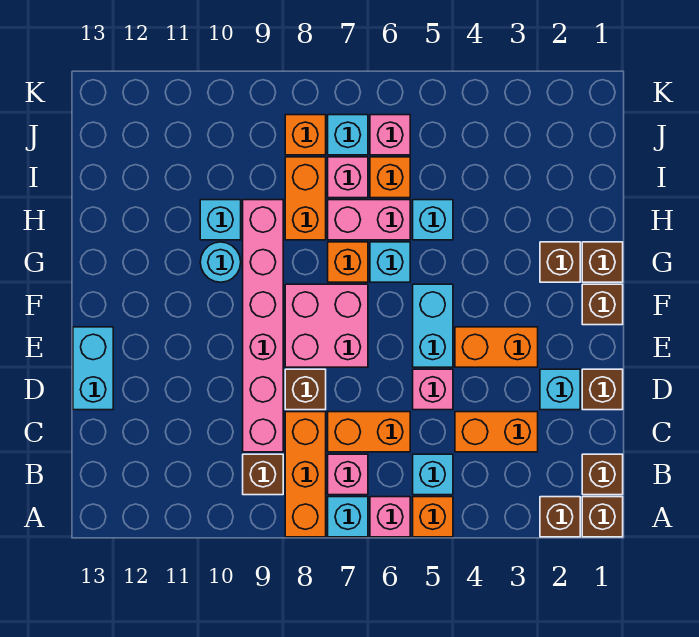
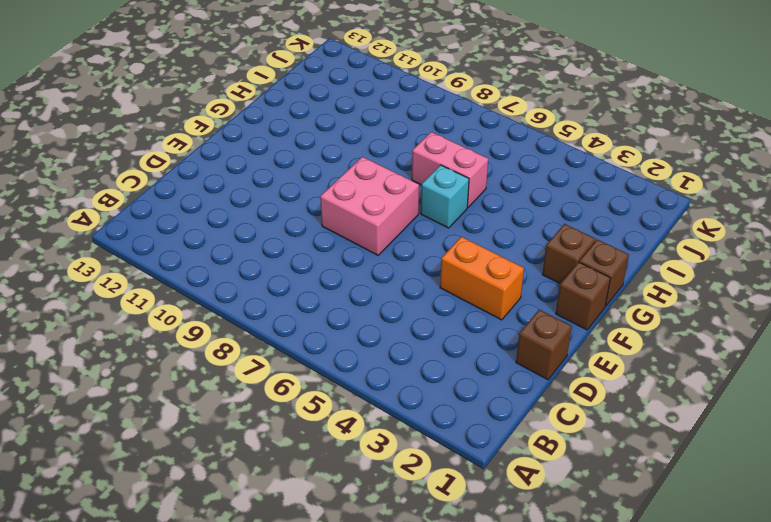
none -> brown 1x1 brick [582,497,623,537]
none -> brown 1x1 brick [540,497,580,537]
none -> orange 1x1 brick [413,497,453,537]
none -> pink 1x1 brick [370,497,410,537]

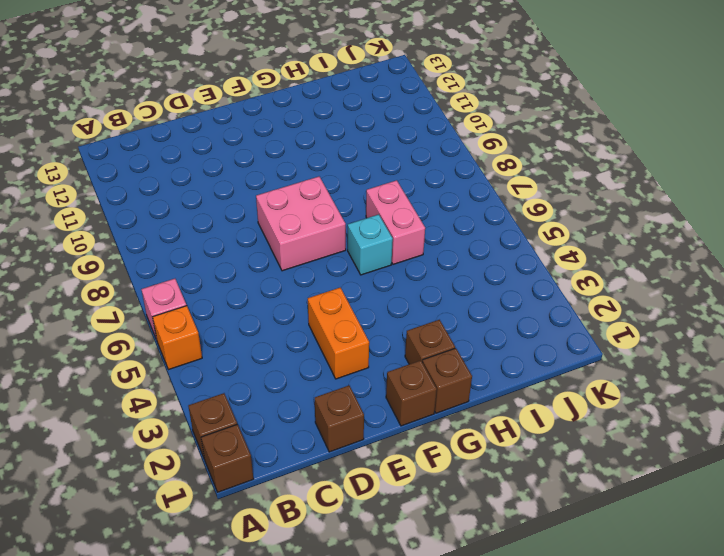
none -> cyan 1x1 brick [328,497,368,537]
none -> orange 1x3 brick [285,412,326,537]
none -> brown 1x1 brick [582,454,623,495]
none -> cyan 1x1 brick [413,454,453,495]

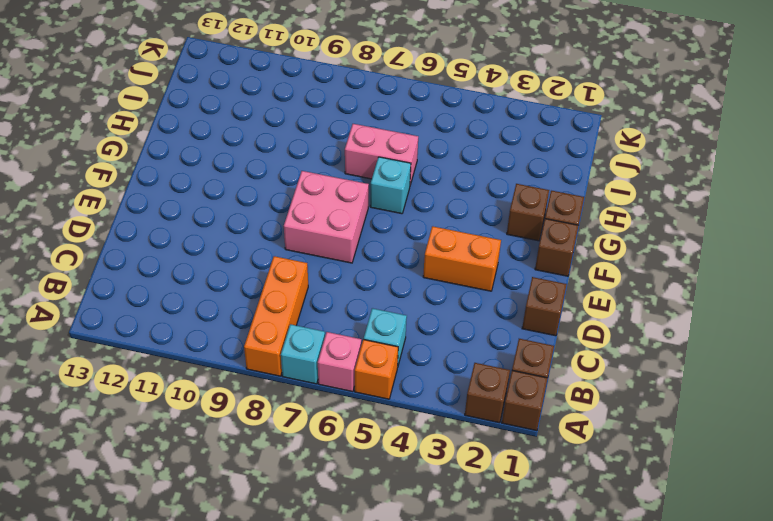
none -> pink 1x1 brick [328,454,368,495]
none -> brown 1x1 brick [243,454,283,495]
none -> orange 1x2 brick [455,412,538,452]
none -> orange 1x2 brick [328,412,410,452]

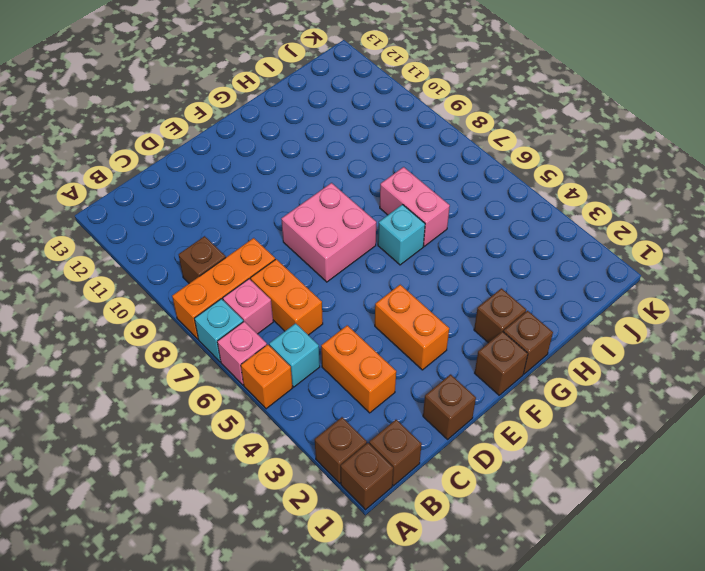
none -> pink 1x6 brick [243,200,283,452]
none -> cyan 1x1 brick [540,369,580,410]
none -> pink 1x1 brick [413,369,453,410]
none -> brown 1x1 brick [285,369,326,410]

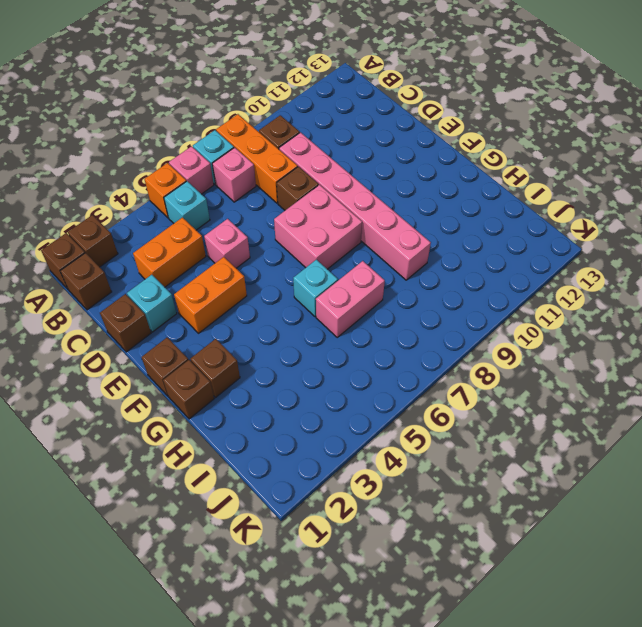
none -> orange 1x2 brick [328,412,410,452]
none -> cyan 1x2 brick [73,327,113,410]
none -> cyan 1x2 brick [413,284,453,367]
none -> orange 1x1 brick [328,242,368,282]

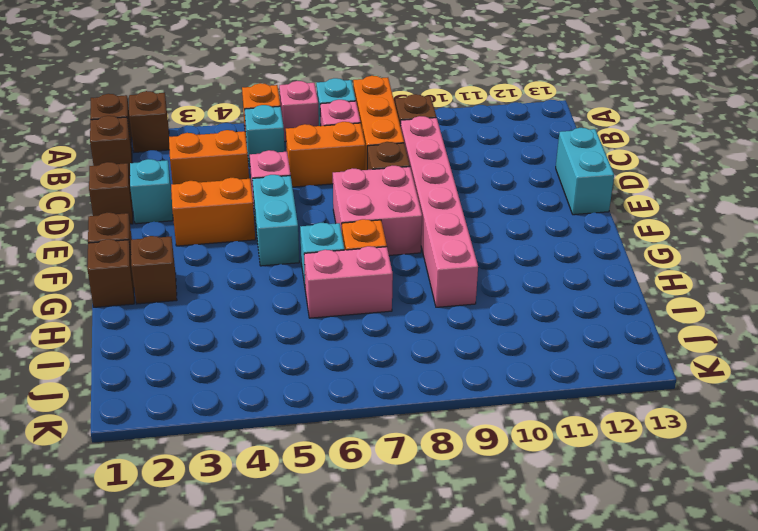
none -> cyan 1x1 round brick [200,242,241,282]
none -> cyan 1x1 brick [413,200,453,240]
none -> orange 1x2 brick [285,157,326,240]
none -> cyan 1x1 brick [200,200,241,240]

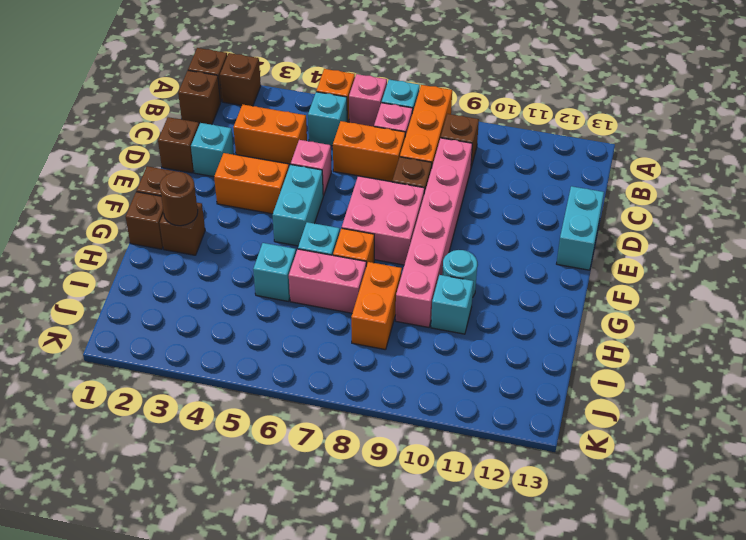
brown 1x1 round brick [160,172,198,226] -> none
none -> orange 1x1 brick [370,157,410,198]
none -> pink 1x1 brick [328,157,368,198]
none -> pink 1x1 brick [370,115,410,155]
none -> cyan 1x1 brick [328,115,368,155]

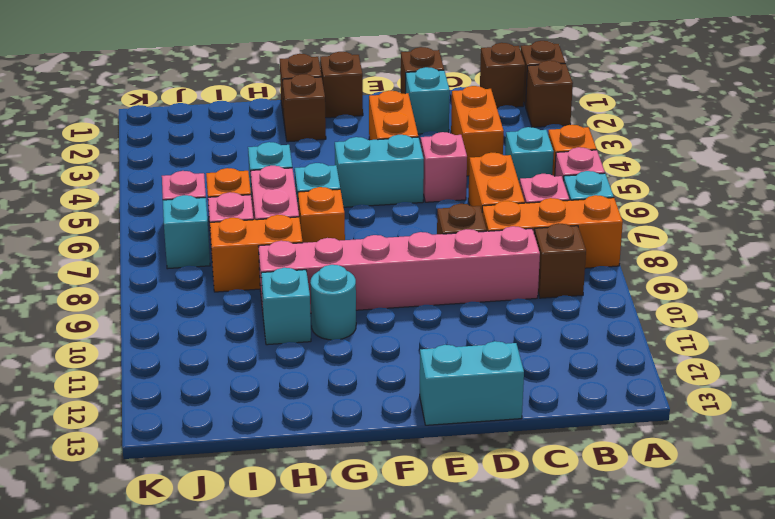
none -> pink 2x2 brick [285,284,368,367]
none -> orange 1x1 brick [285,115,326,155]

